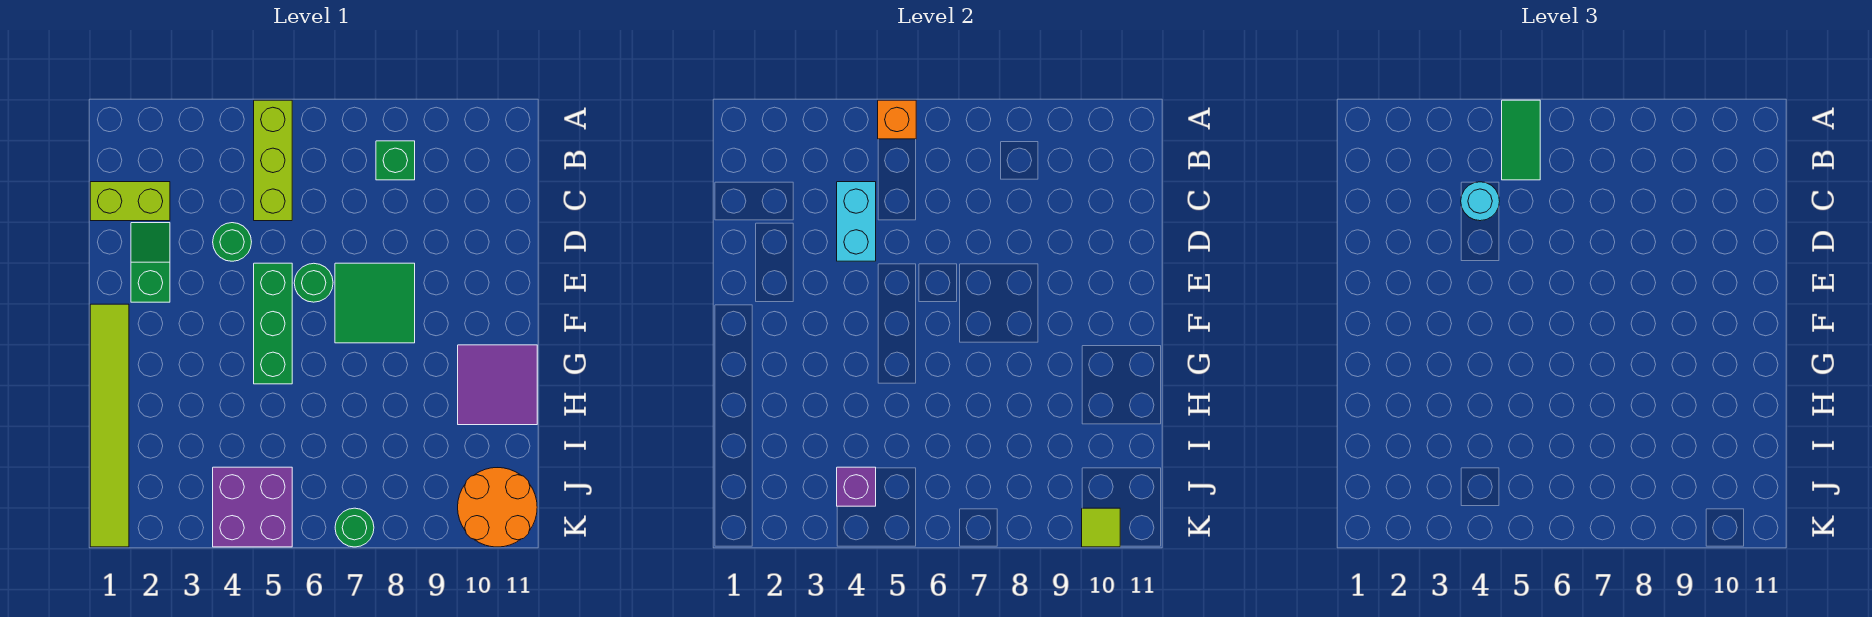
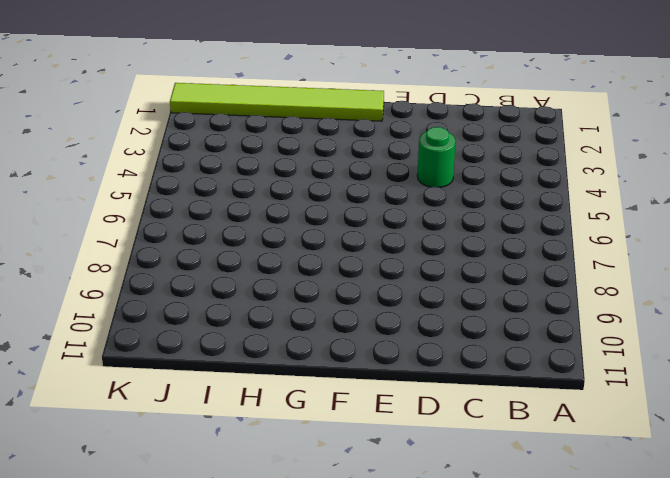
none -> lime 1x3 brick [254,100,292,221]
none -> green 1x1 brick [376,141,415,180]
none -> lime 1x2 brick [90,182,170,221]

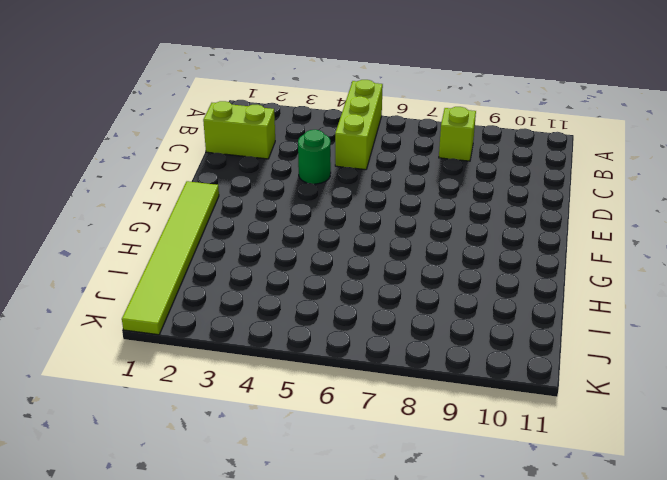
lime 1x1 brick [439,107,476,161] -> green 1x1 brick [376,141,415,180]
none -> green 1x2 slope [131,223,170,302]
none -> green 1x3 brick [254,263,292,384]
none -> green 1x1 round brick [294,263,333,302]

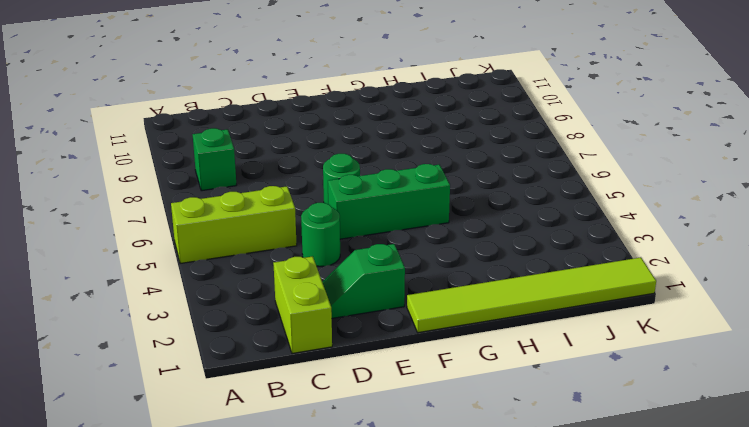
none -> green 2x2 tile [335,263,415,343]
none -> purple 2x2 tile [458,345,537,425]
none -> purple 2x2 brick [213,467,292,547]

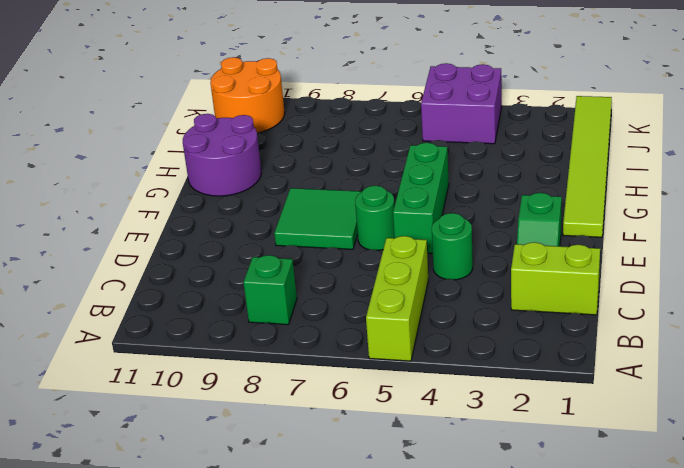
purple 2x2 round brick [183,114,261,196] -> purple 2x2 tile [458,345,537,425]
none -> green 1x1 round brick [335,508,374,547]
none -> orange 1x1 brick [878,100,916,139]
none -> cyan 1x2 brick [837,182,876,261]

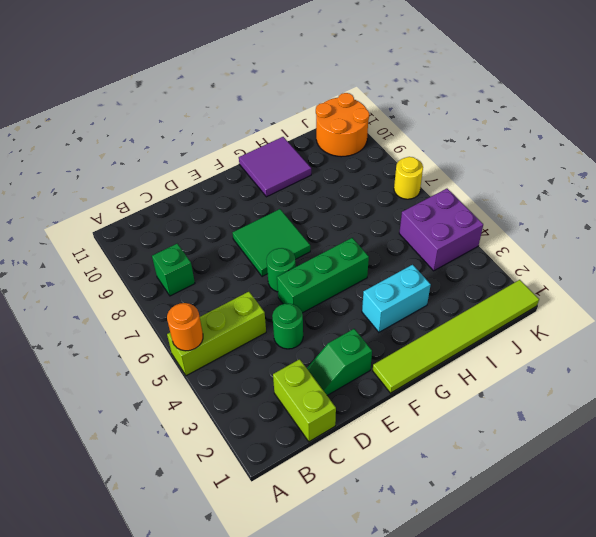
orange 1x1 round brick [167,303,203,351] -> orange 1x1 brick [878,100,916,139]
cyan 1x2 brick [362,265,431,332] -> cyan 1x2 brick moved to [837,182,876,261]
yellow 1x1 round brick [394,157,423,199] -> green 1x1 round brick [335,508,374,547]
none -> purple 1x1 brick [837,467,876,506]
none -> lime 1x1 tile [1082,508,1120,547]
none -> green 1x2 tile [1502,100,1540,180]

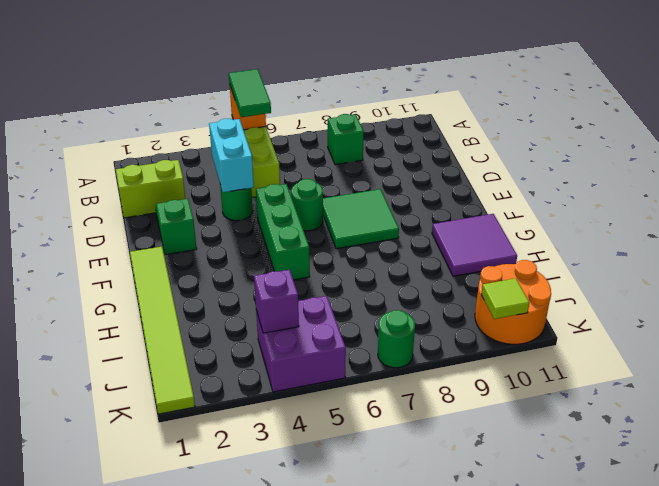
none -> cyan 1x1 round brick [1461,182,1500,221]

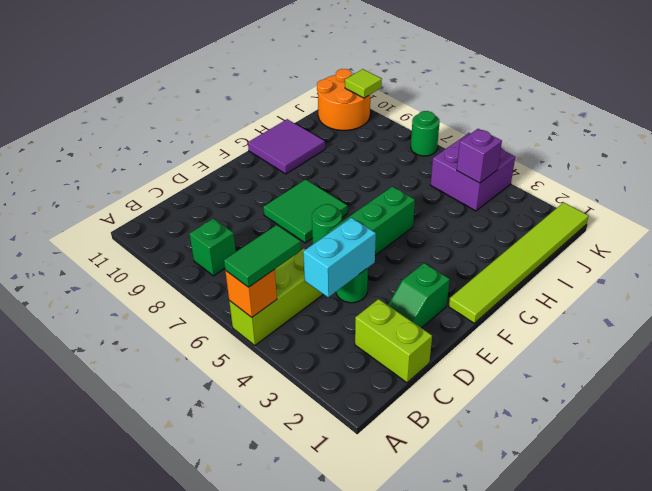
none -> cyan 1x1 round brick [1461,182,1500,221]

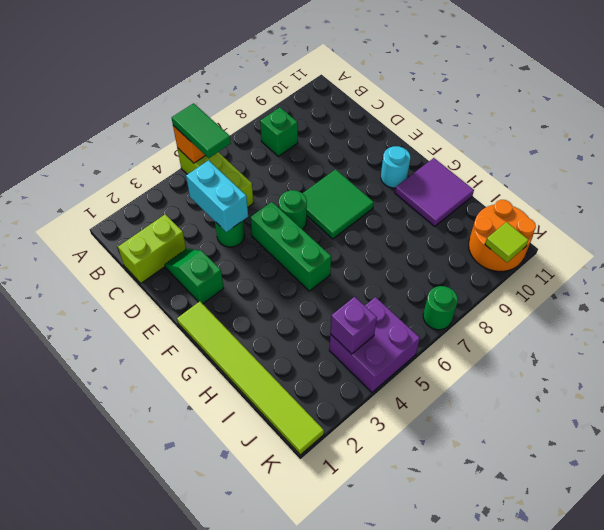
cyan 1x1 round brick [381,146,410,188] -> cyan 1x1 round brick moved to [1461,182,1500,221]

